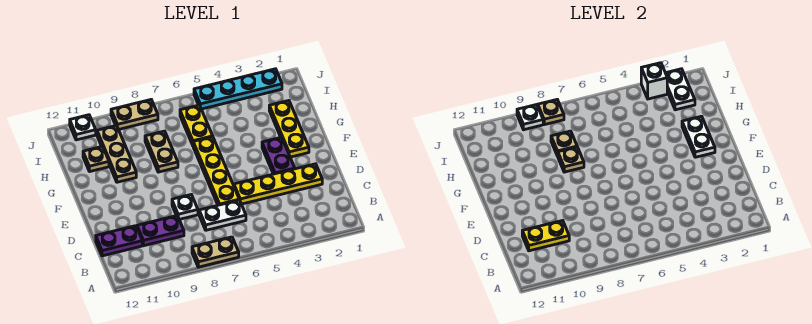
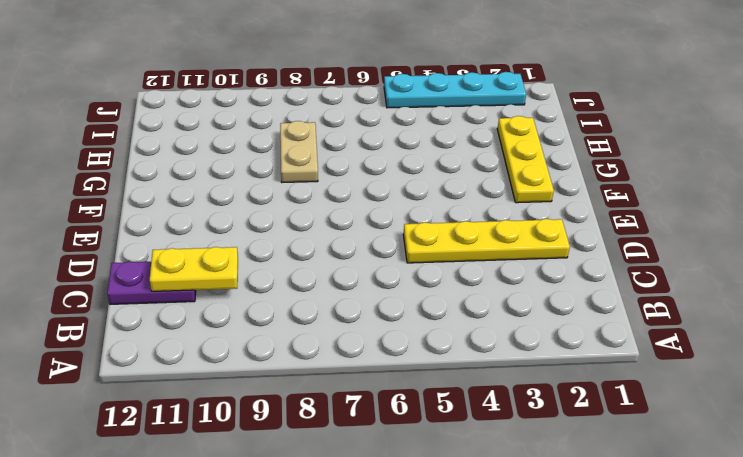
none -> tan 1x2 plate [192,237,239,267]
none -> white 1x2 plate [199,200,246,230]
none -> purple 1x2 plate [137,216,184,246]

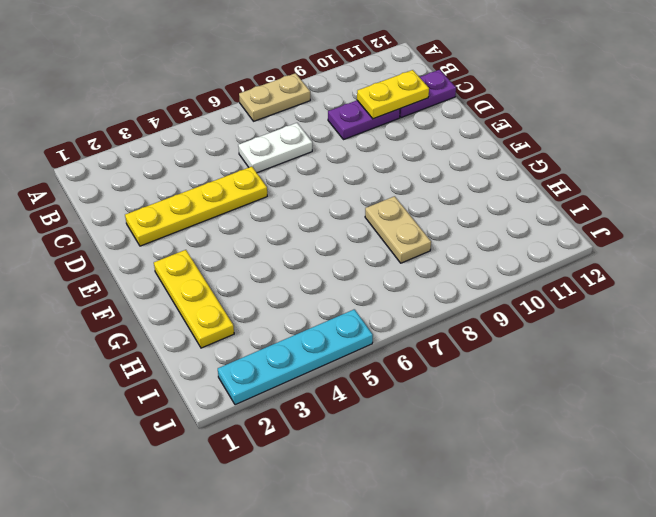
none -> yellow 1x4 plate [193,137,239,205]
none -> white 1x1 plate [172,195,198,219]
none -> purple 1x2 plate [262,137,295,174]

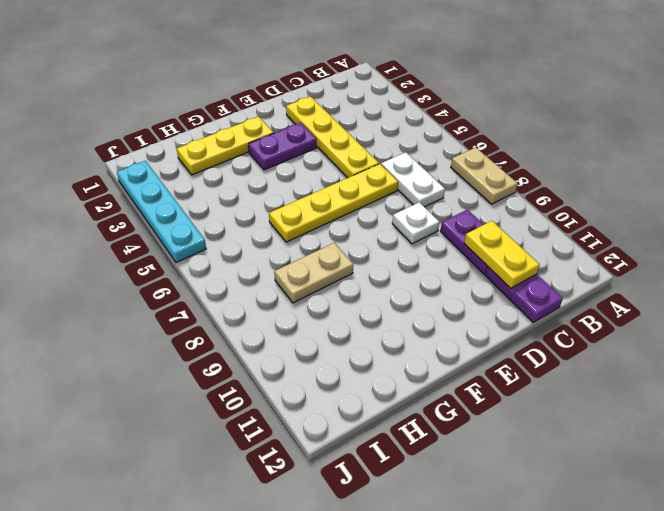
none -> tan 1x3 plate [97,126,136,182]
none -> yellow 1x2 plate [180,105,213,145]
none -> tan 1x1 plate [83,147,109,172]

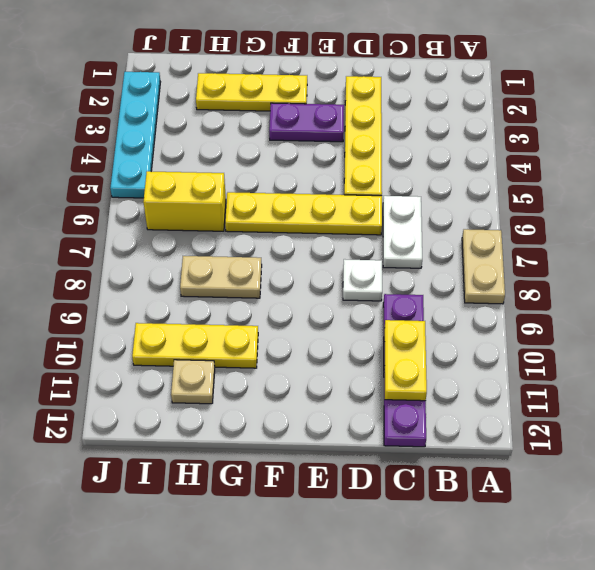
yellow 1x3 plate [132,323,258,368] -> tan 1x3 plate [97,126,136,182]
yellow 1x2 brick [143,171,226,231] -> yellow 1x2 plate [180,105,213,145]
none -> tan 1x2 plate [111,100,158,129]
none -> white 1x1 plate [70,115,96,140]
none -> white 1x2 plate [682,116,715,157]

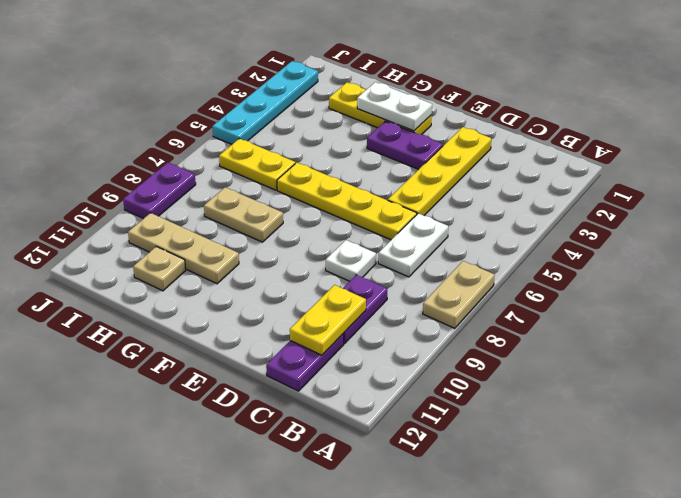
purple 1x2 plate [123,163,196,219] -> tan 1x2 plate [111,100,158,129]
none -> white 1x1 plate [70,115,96,140]
none -> tan 1x1 plate [558,147,584,172]
none -> tan 1x1 plate [551,131,577,156]

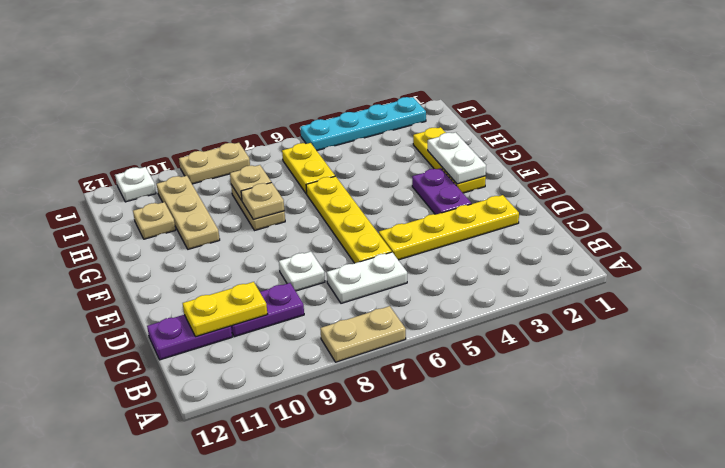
none -> white 1x2 plate [666,69,695,110]
none -> white 1x1 brick [641,63,667,99]
none -> tan 1x1 plate [538,100,564,125]

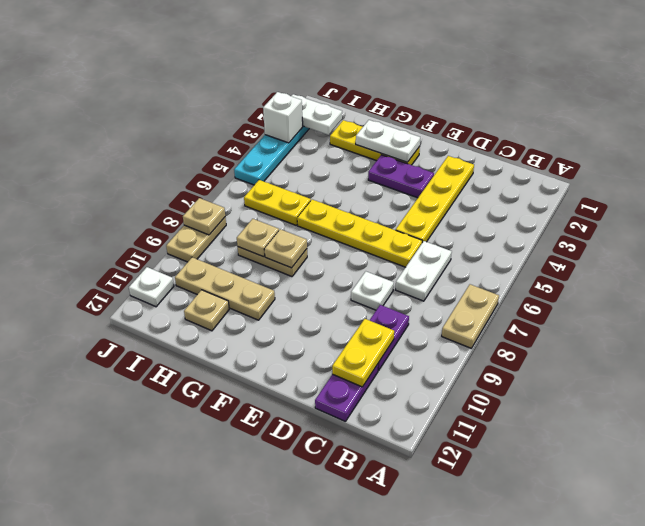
none -> white 1x1 plate [517,105,543,130]

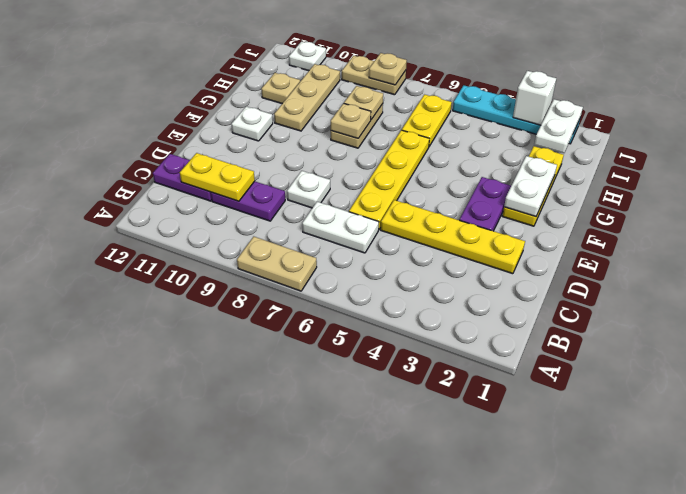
white 1x1 plate [232,106,273,141] -> white 1x1 plate moved to [517,105,543,130]

